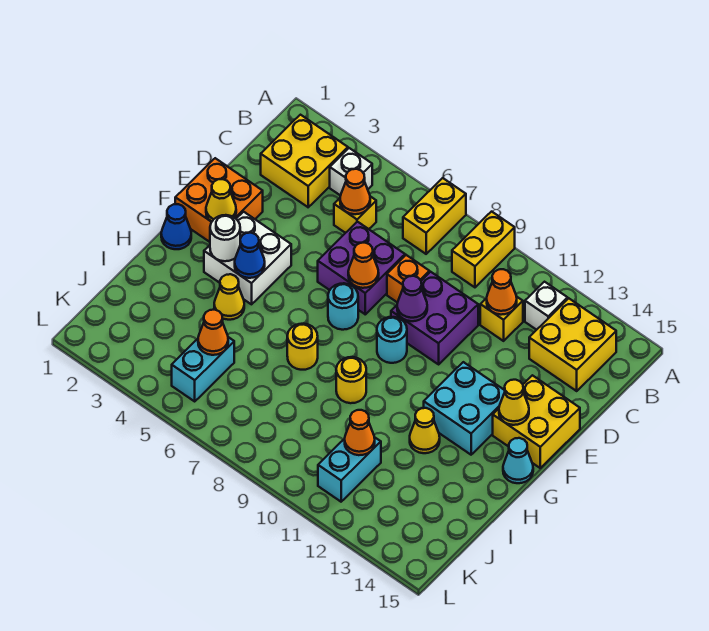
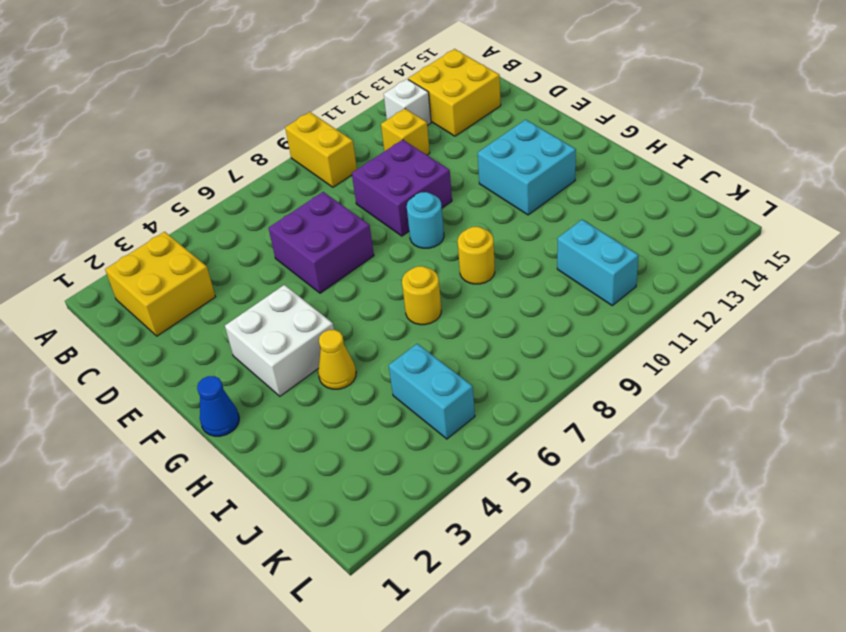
none -> yellow 1x2 brick [403,178,466,254]
none -> white 1x1 brick [330,148,372,196]
none -> yellow 1x1 brick [334,196,376,233]
none -> orange 1x1 brick [387,255,429,303]

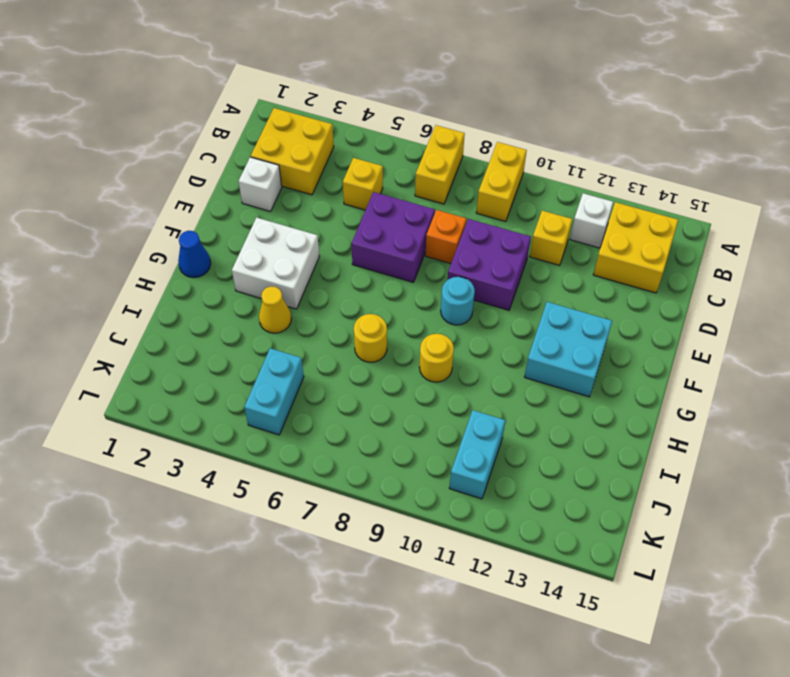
white 1x1 brick [238,157,282,211] -> white 1x1 brick moved to [330,148,372,196]
none -> orange 2x2 brick [175,158,263,242]
none -> yellow 2x2 brick [493,375,580,468]
none -> cyan 1x1 round brick [328,283,358,330]
none -> cyan 1x1 cone [503,438,533,483]

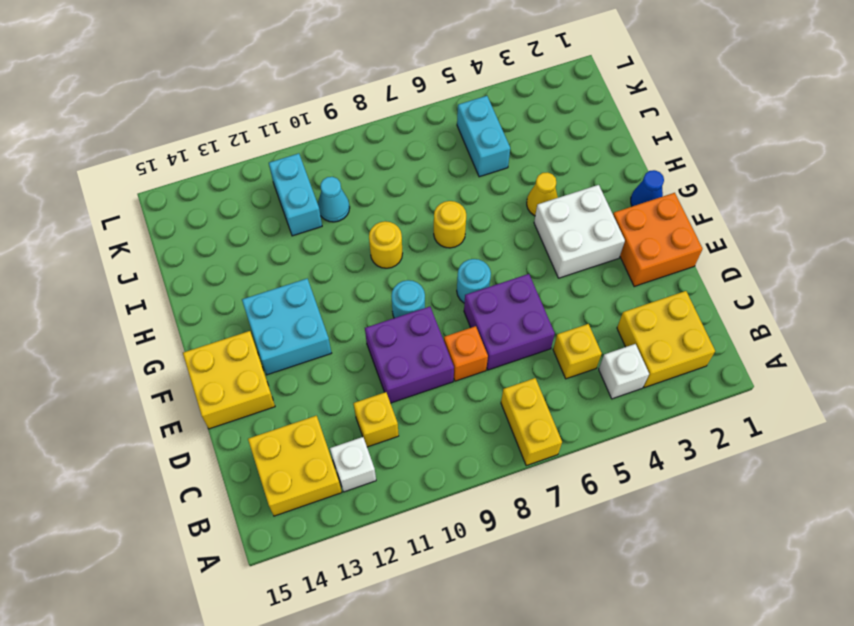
cyan 1x1 cone [318,177,350,222] -> cyan 1x1 cone moved to [503,438,533,483]
none -> yellow 1x2 brick [452,212,515,287]
none -> yellow 1x1 cone [410,408,440,453]
none -> orange 1x1 cone [340,169,370,214]
none -> orange 1x1 cone [487,269,517,315]

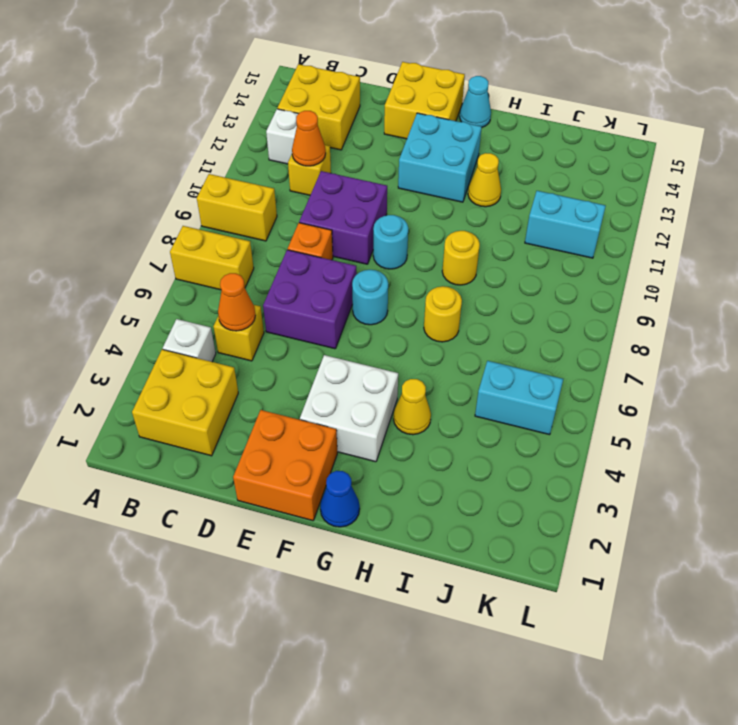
none -> orange 1x1 cone [348,243,379,288]
none -> purple 1x1 cone [397,276,427,321]
none -> yellow 1x1 cone [206,179,236,222]
none -> yellow 1x1 cone [499,380,529,425]

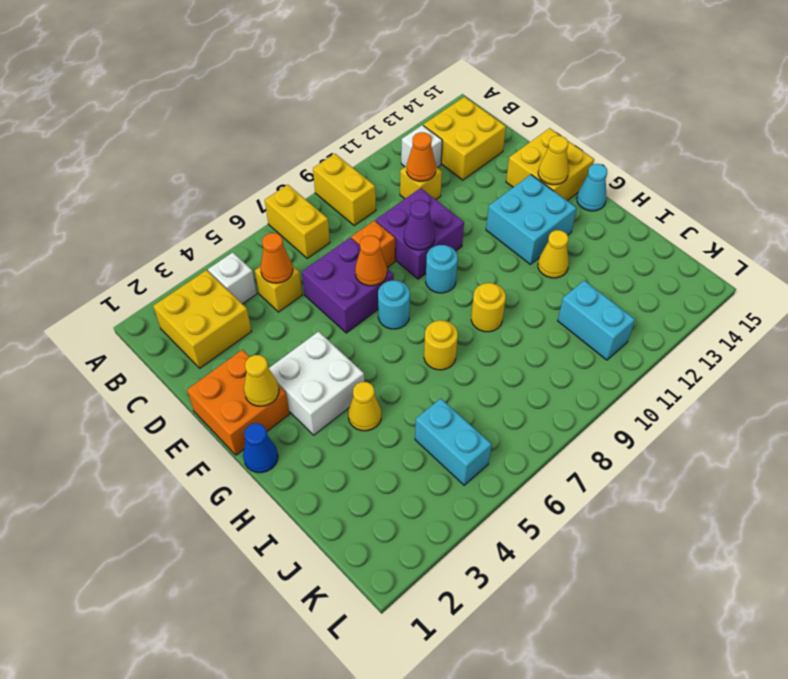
none -> white 1x1 round brick [210,215,240,261]
none -> blue 1x1 cone [235,233,265,278]
none -> orange 1x1 cone [198,310,228,355]
none -> orange 1x1 cone [345,410,375,455]

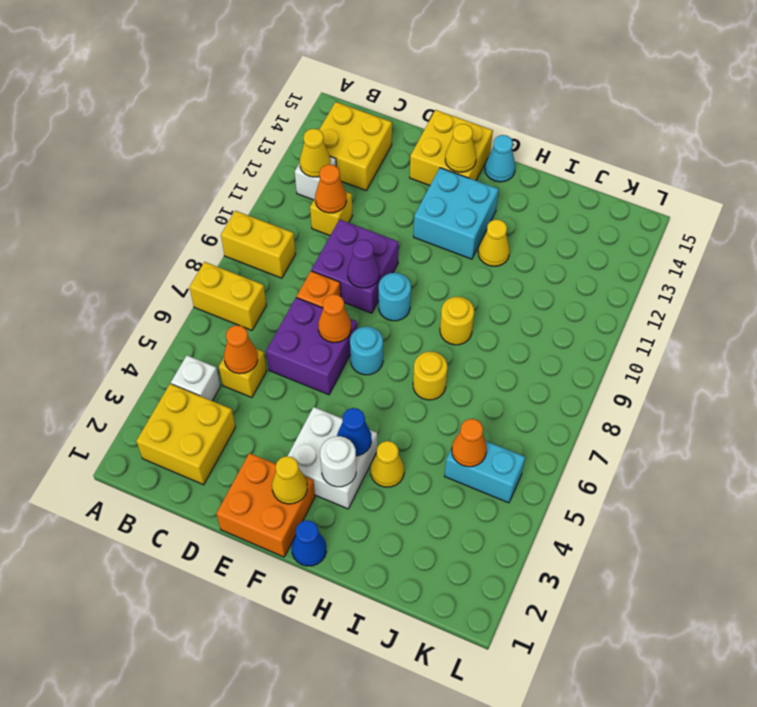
yellow 1x1 cone [300,129,331,177] -> none
none -> cyan 1x2 brick [318,437,381,502]
none -> orange 1x1 cone [345,410,375,455]

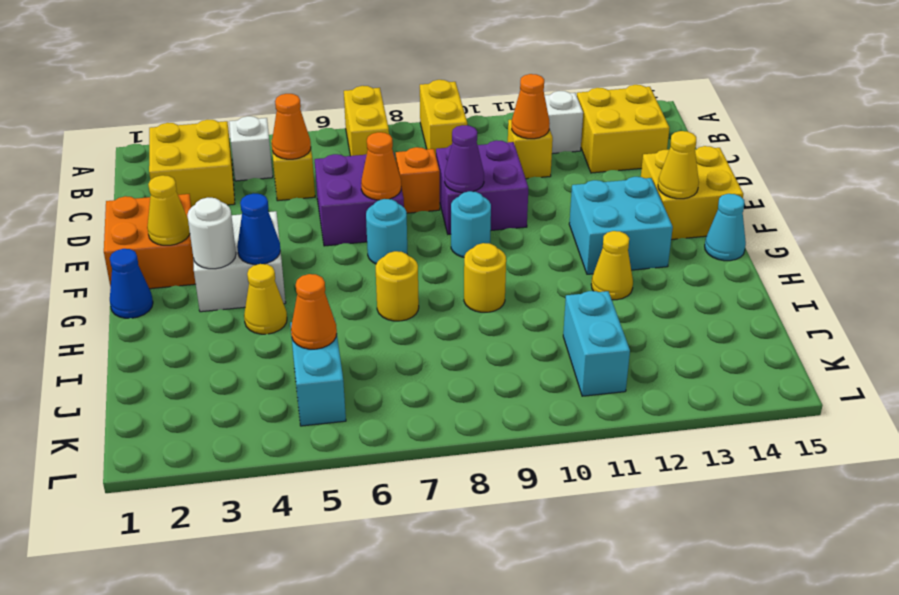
none -> orange 1x1 cone [345,410,375,455]

